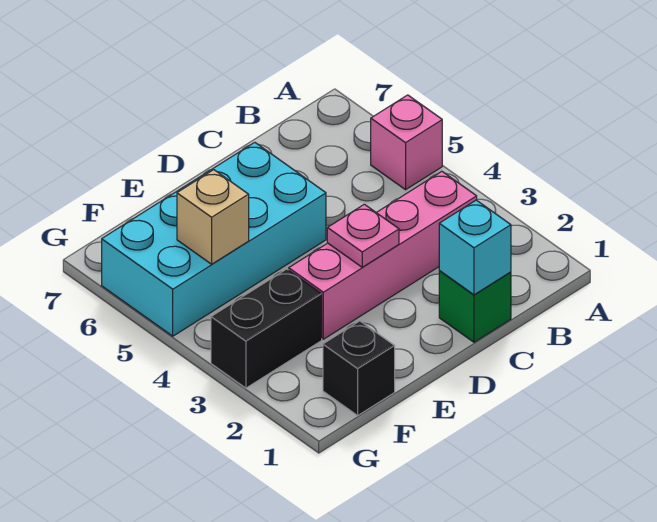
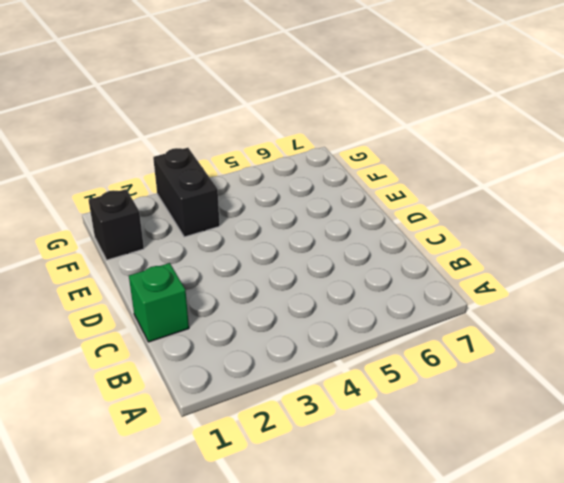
none -> pink 1x1 brick [371,95,442,190]
none -> pink 1x4 brick [289,171,477,339]

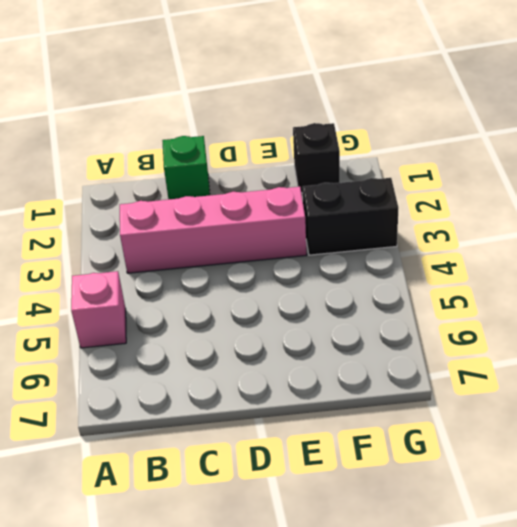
none -> cyan 2x4 brick [102,142,326,336]
none -> cyan 1x1 brick [439,200,511,295]

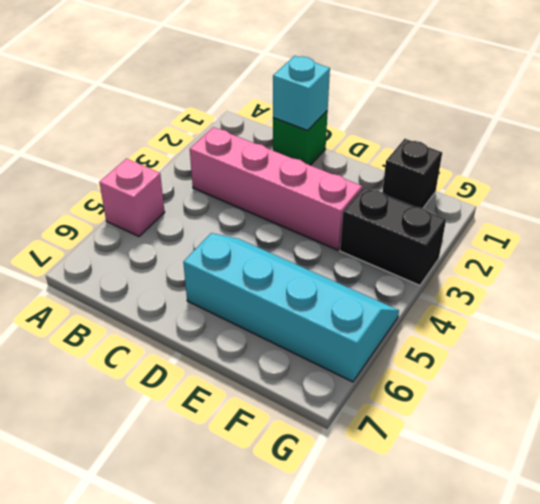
cyan 2x4 slope [183,233,399,382] -> cyan 2x4 brick [102,142,326,336]
none -> pink 1x1 plate [327,204,399,267]
none -> tan 1x1 brick [177,170,249,264]

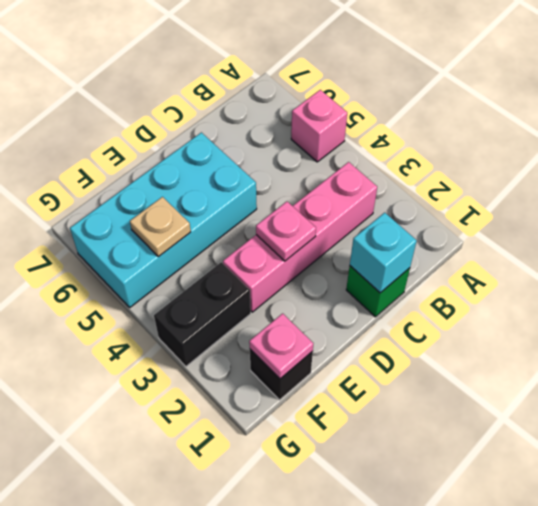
pink 1x1 plate [249,314,313,379] -> none
tan 1x1 plate [130,197,191,257] -> tan 1x1 brick [177,170,249,264]

